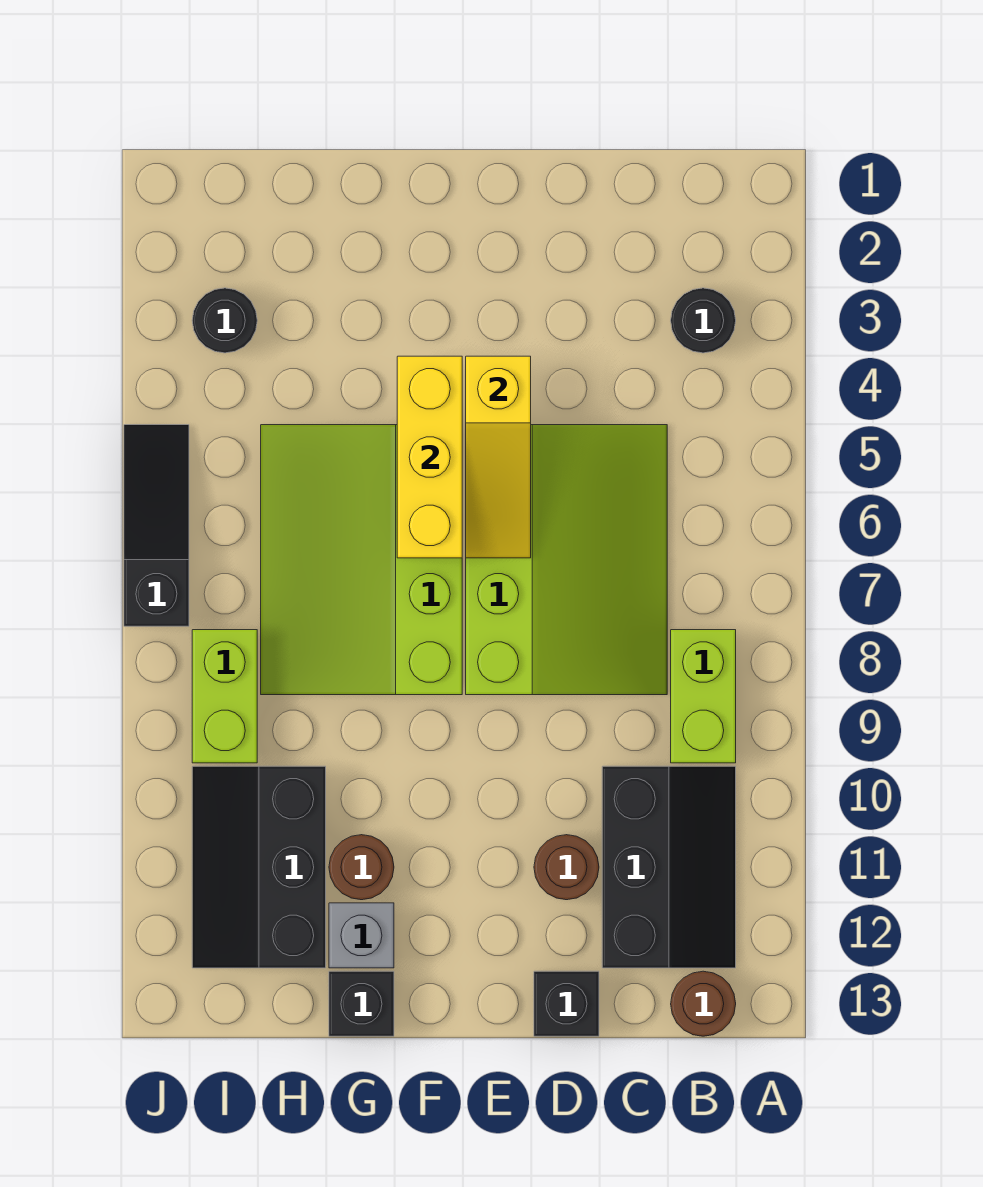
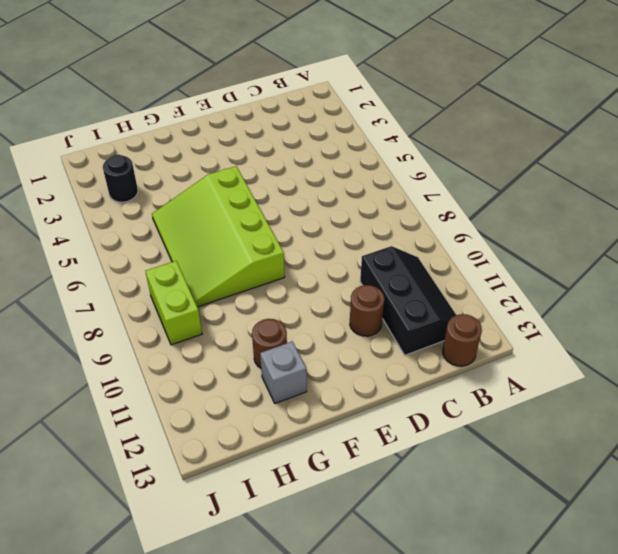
none -> black 1x1 round brick [671,288,736,353]
none -> lime 1x2 brick [671,630,736,763]
none -> lime 3x4 slope [466,425,667,695]

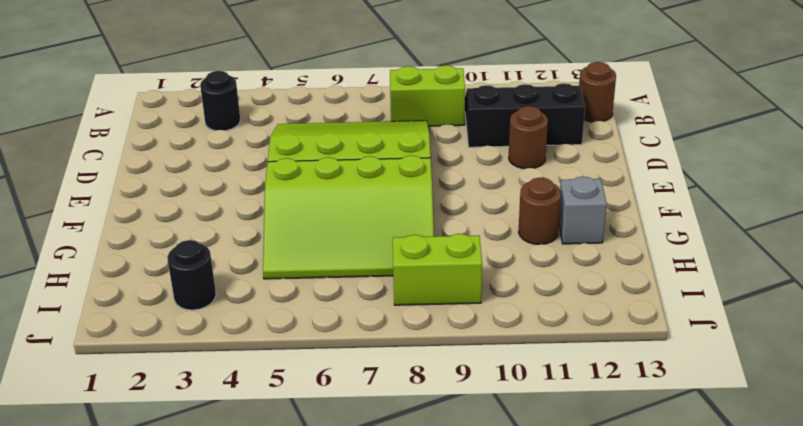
none -> black 1x1 brick [534,971,599,1036]
none -> black 1x1 brick [329,971,394,1036]
none -> black 2x3 slope [192,766,326,968]

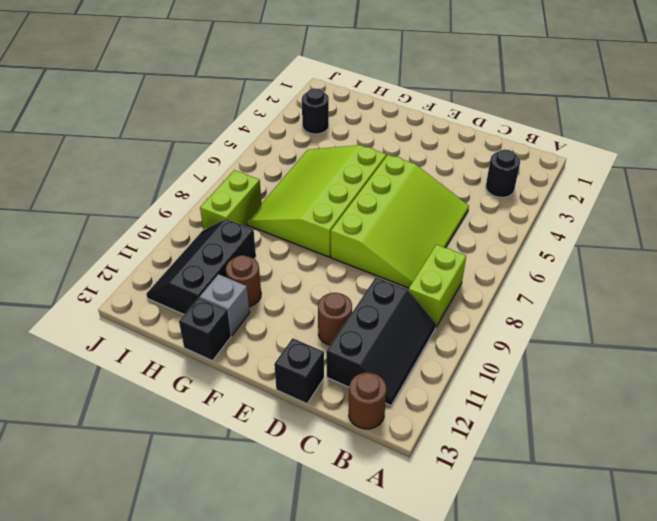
none -> black 1x3 slope [124,425,189,626]
none -> yellow 1x3 slope [466,356,531,558]
none -> yellow 1x3 brick [397,356,462,558]

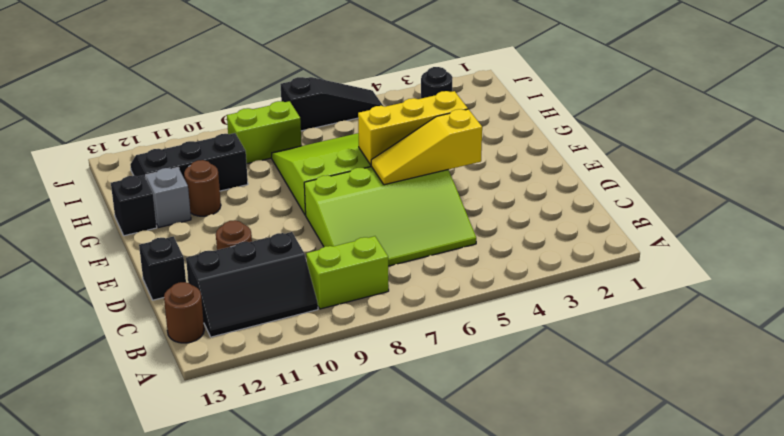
none -> black 1x1 round brick [671,288,736,353]

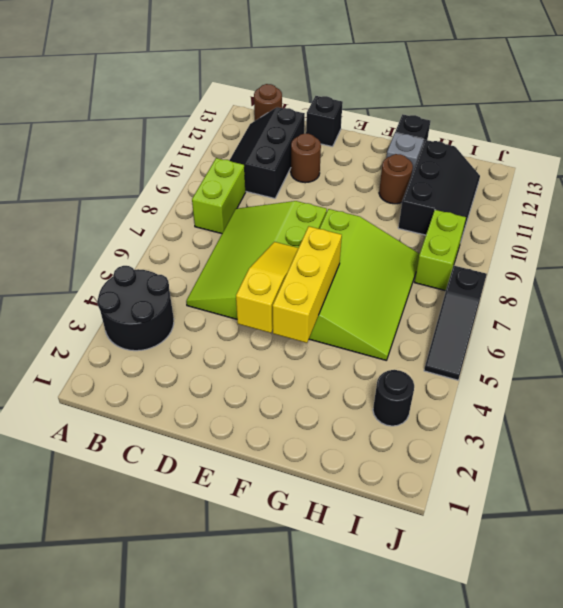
black 2x2 round brick [97,266,174,351] -> black 1x1 round brick [671,288,736,353]

